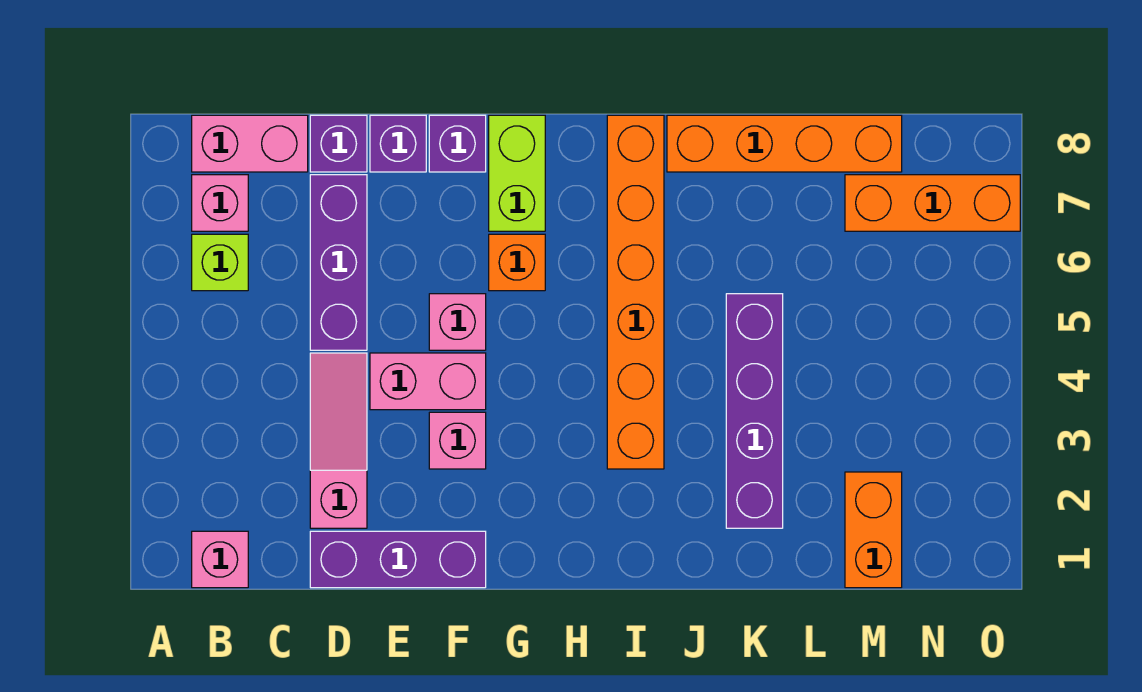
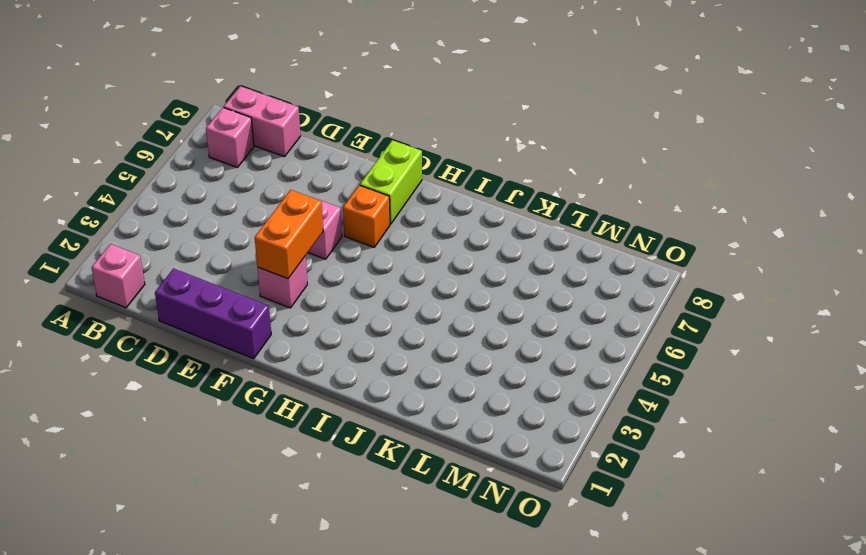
orange 1x2 brick [255,190,323,279] -> orange 1x2 brick moved to [845,472,902,588]
none -> lime 1x1 brick [192,234,248,291]
none -> pink 1x3 slope [310,353,367,528]
none -> purple 1x3 brick [310,175,367,350]

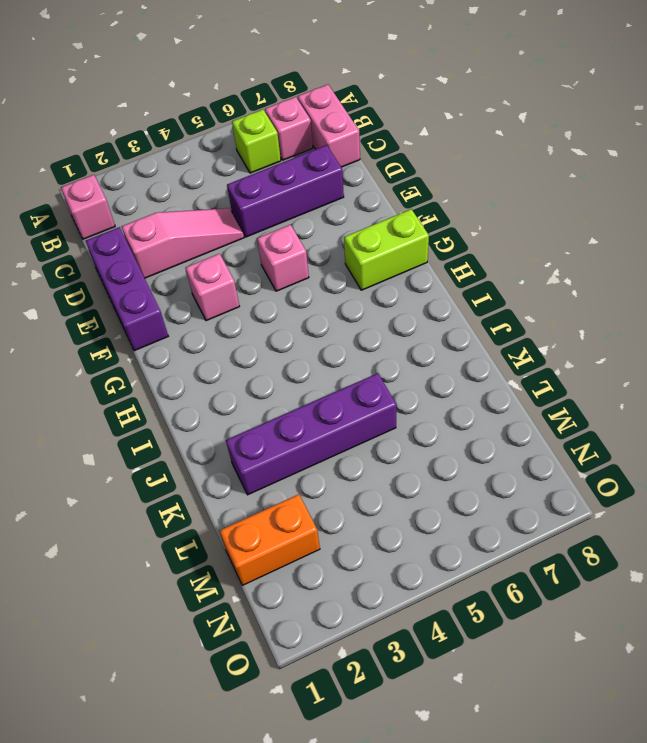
none -> purple 1x1 brick [310,115,367,172]
none -> pink 1x2 brick [370,353,486,410]
none -> purple 1x1 brick [370,115,426,172]

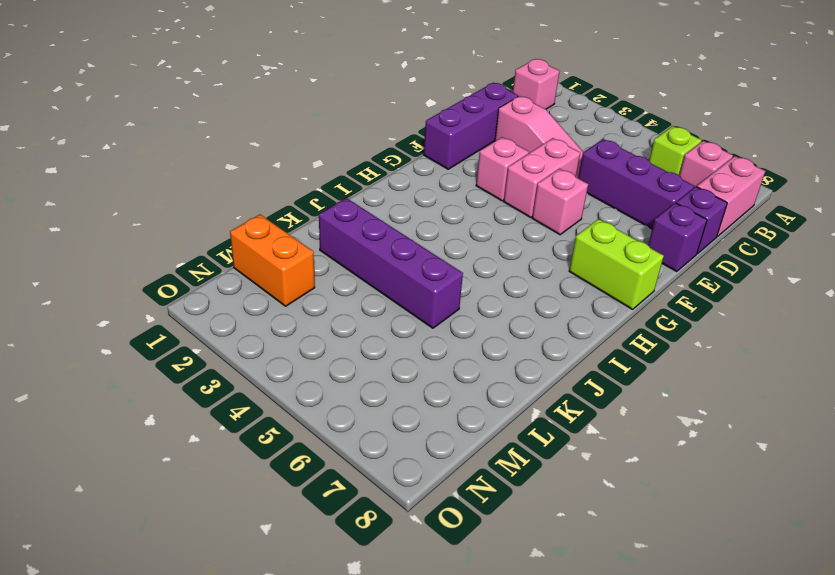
none -> purple 1x1 brick [429,115,486,172]
none -> orange 1x1 brick [489,234,545,291]
none -> orange 1x6 brick [607,115,664,469]

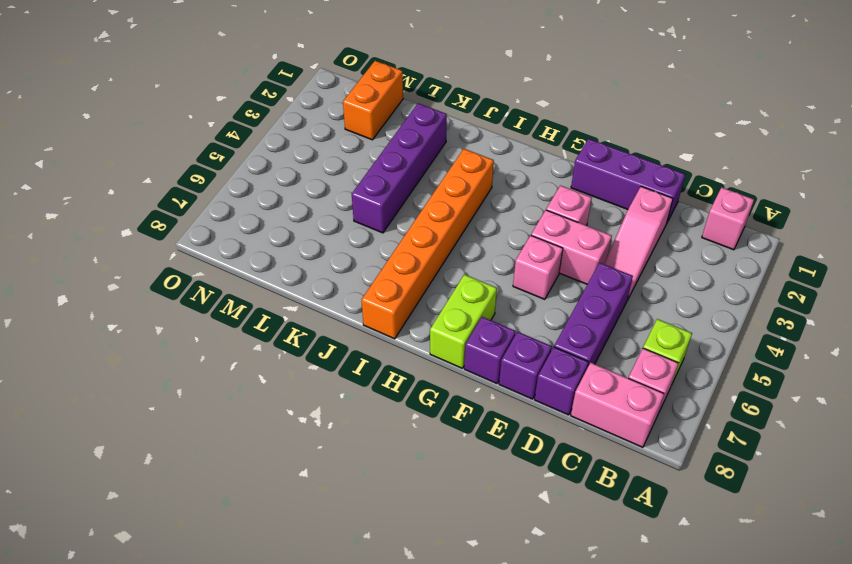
none -> orange 1x1 brick [489,234,545,291]
none -> orange 1x4 brick [667,115,902,172]
none -> orange 1x3 brick [845,175,1020,231]

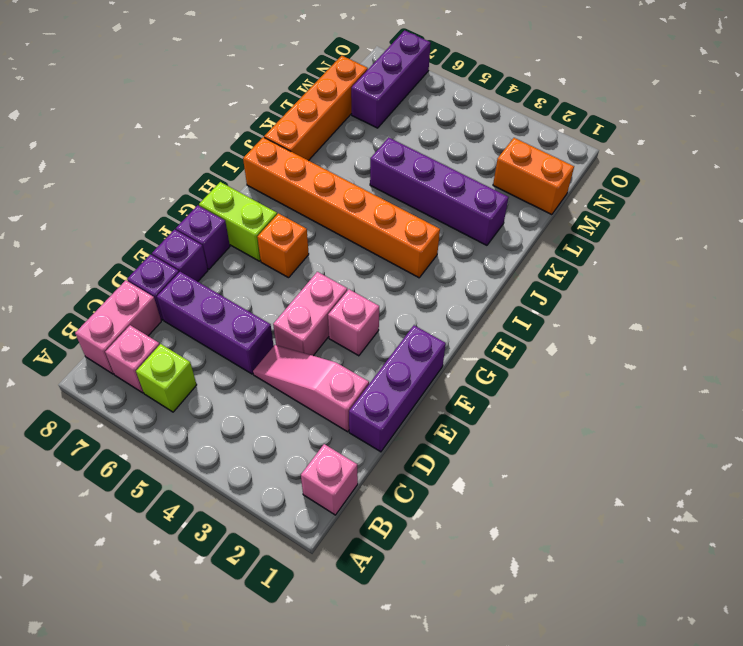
purple 1x3 brick [351,30,431,128] -> orange 1x3 brick [845,175,1020,231]
none -> pink 1x1 brick [429,294,486,350]

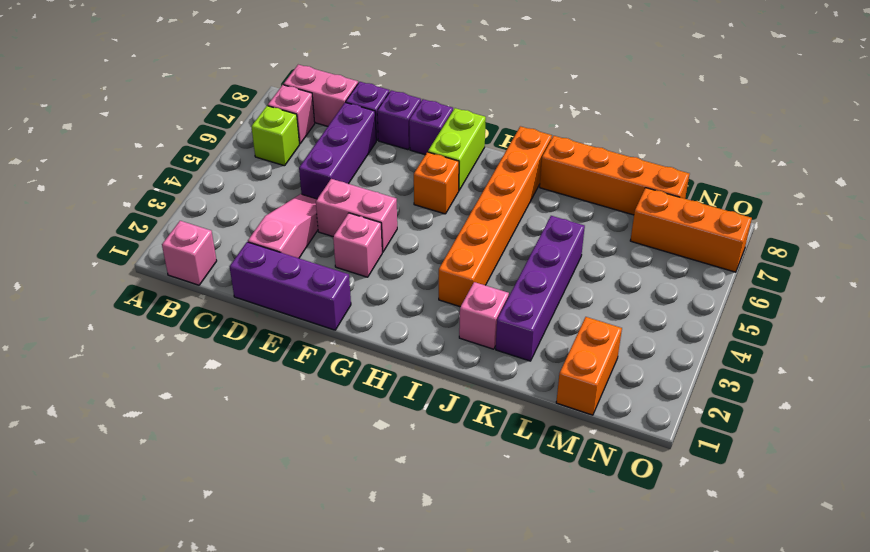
pink 1x1 brick [459,282,509,349] -> pink 1x1 brick moved to [429,294,486,350]

